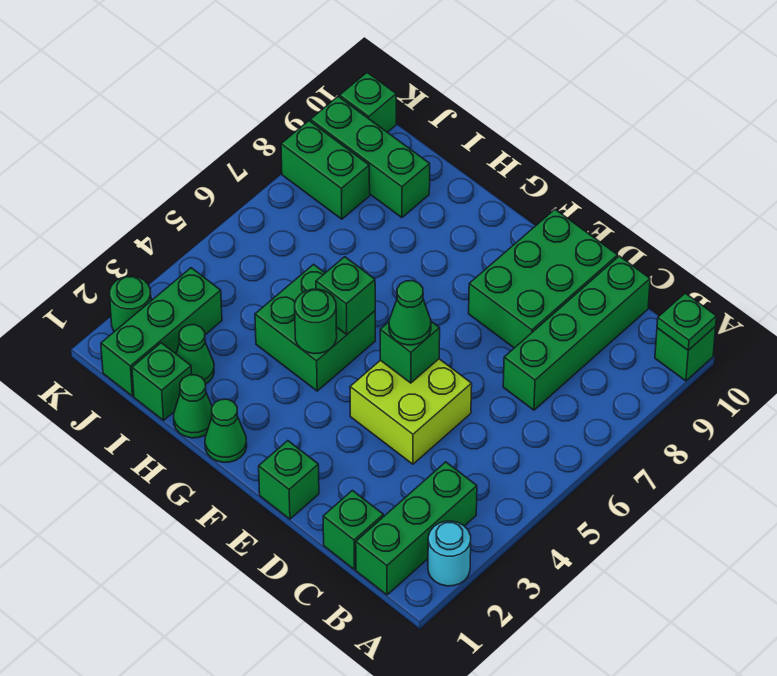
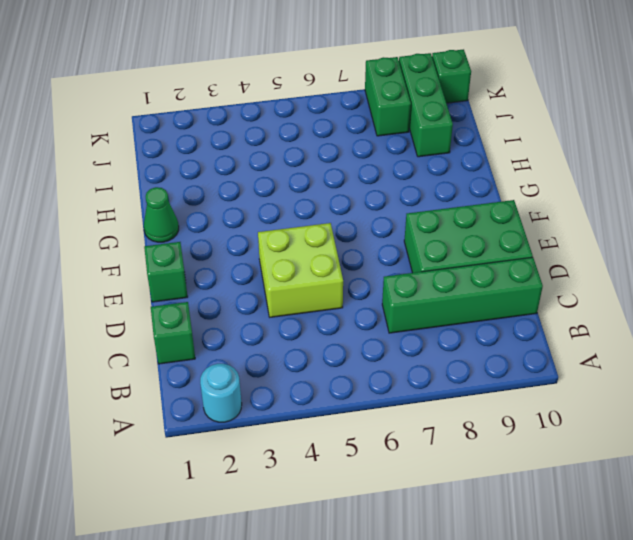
none -> green 1x1 brick [655,326,716,381]
none -> green 1x3 brick [356,462,477,595]
none -> green 2x2 brick [255,264,375,391]

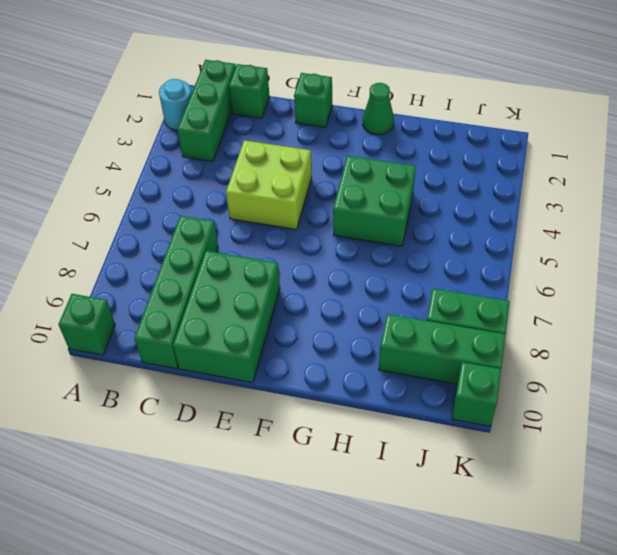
none -> green 1x1 cone [174,375,212,438]
none -> green 1x1 brick [132,343,192,420]
none -> green 1x1 cone [176,325,214,384]

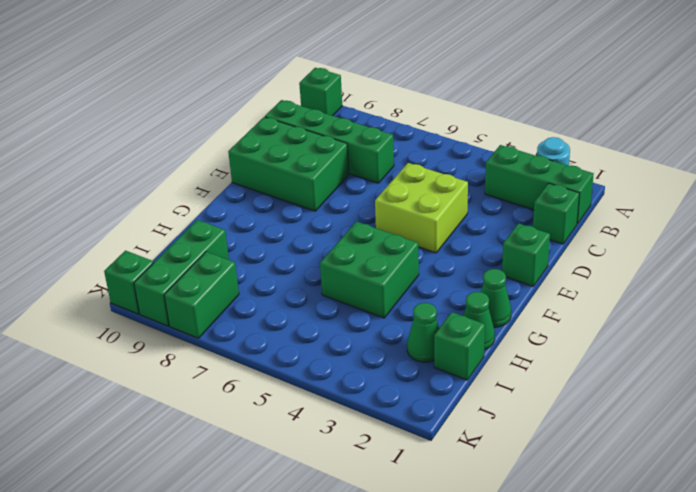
none -> green 1x3 brick [101,268,222,396]
none -> green 1x1 round brick [110,276,151,332]
none -> green 1x1 plate [657,293,717,350]

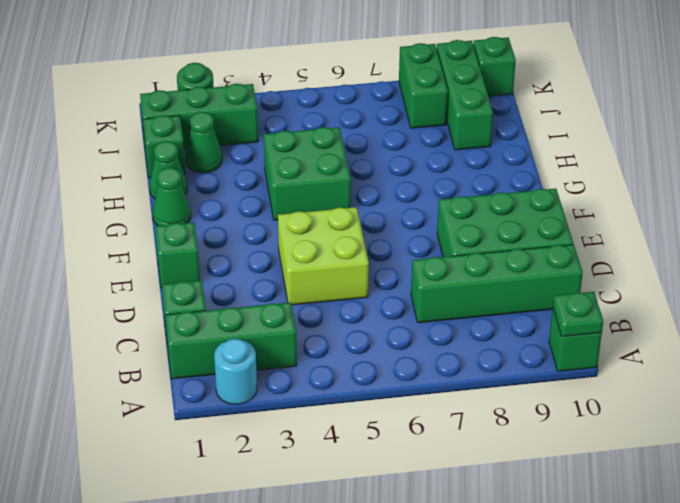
none -> green 1x1 brick [380,322,440,383]
none -> green 1x1 round brick [295,289,337,354]
none -> green 1x1 brick [316,257,375,334]

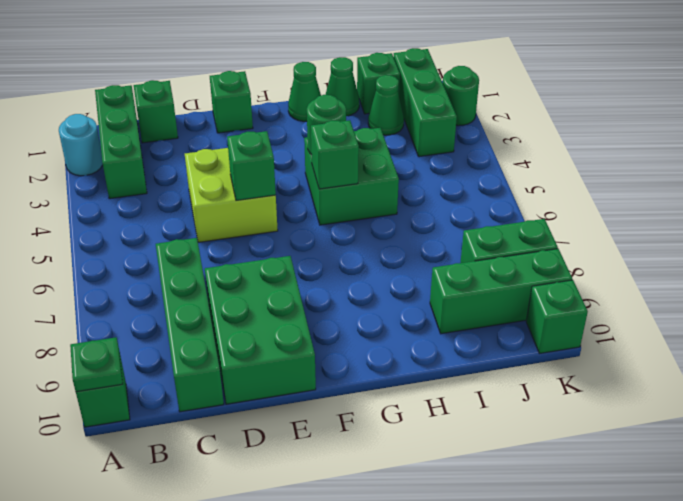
none -> green 1x1 cone [389,281,431,345]

